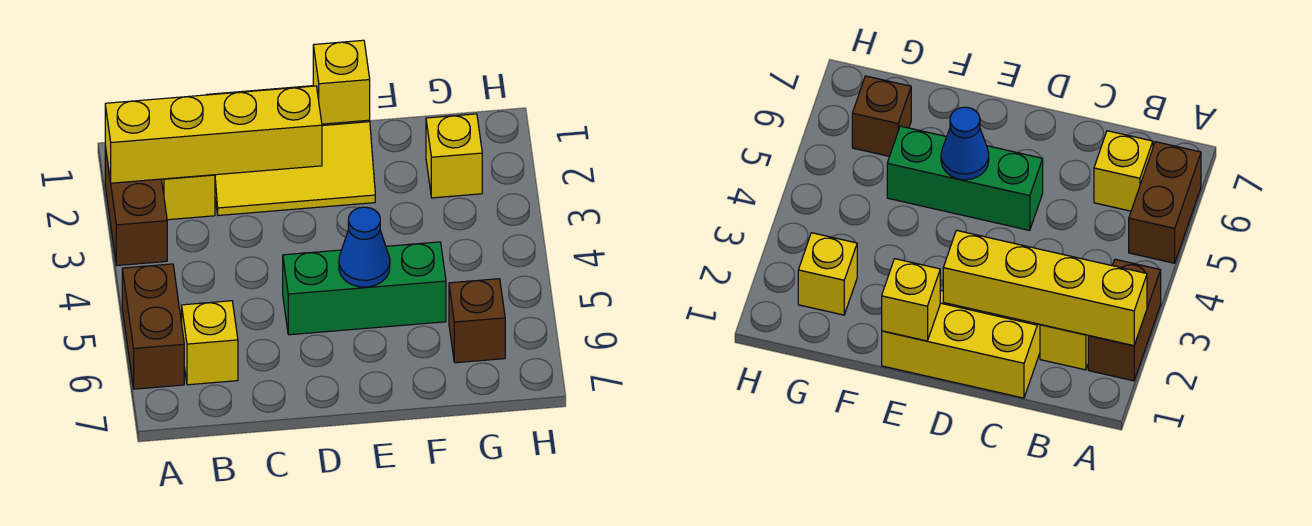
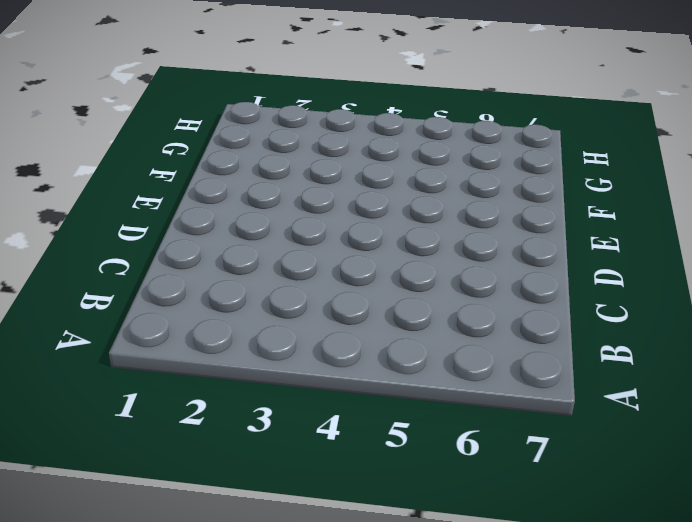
none -> brown 1x2 brick [105,147,167,265]
none -> brown 1x2 brick [122,264,184,389]

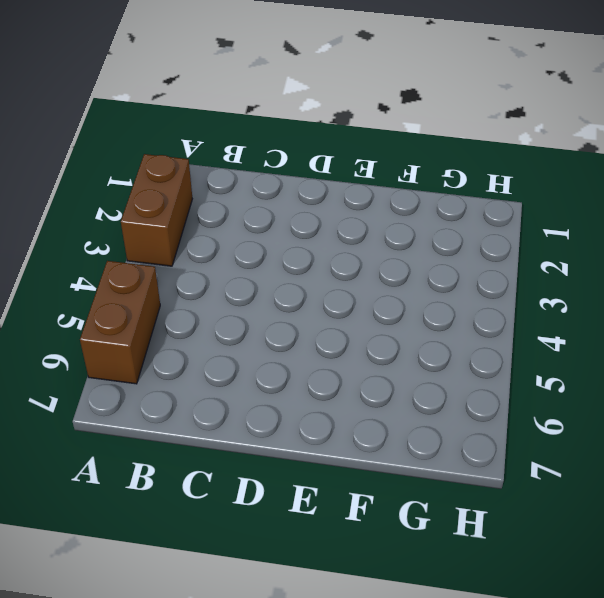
none -> yellow 1x1 brick [162,175,215,220]
none -> yellow 1x1 brick [182,301,238,385]

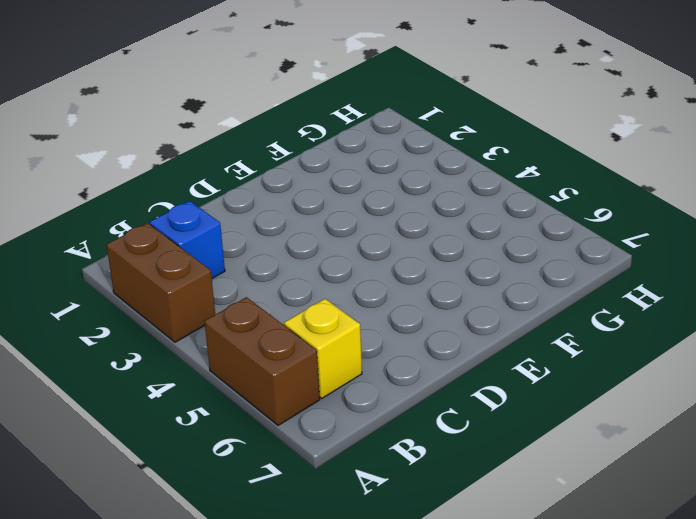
blue 1x1 brick [150,201,225,278] -> yellow 1x1 brick [162,175,215,220]
none -> yellow 2x3 slope [207,86,375,216]
none -> green 1x3 brick [283,242,446,335]

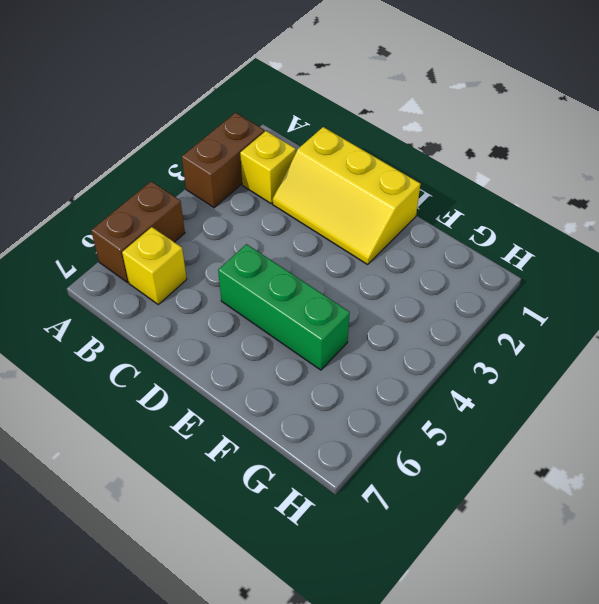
none -> yellow 1x1 brick [426,114,482,198]
none -> brown 1x1 brick [449,279,505,363]

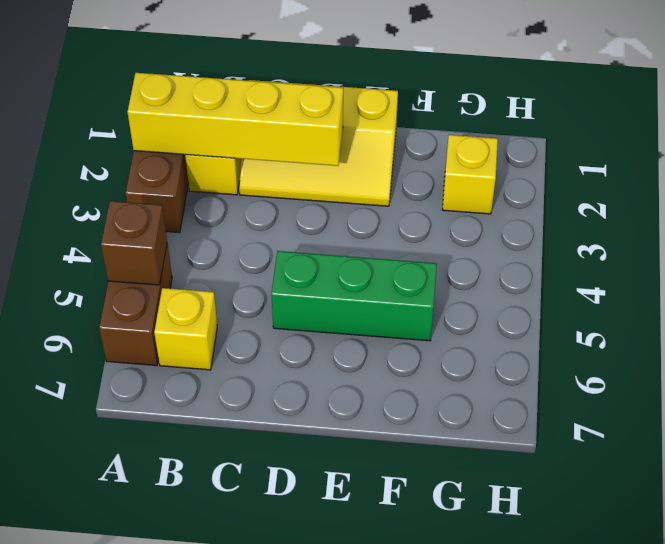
brown 1x1 brick [101,201,167,285] -> brown 1x1 brick moved to [449,279,505,363]
none -> yellow 1x1 brick [313,40,370,124]
none -> blue 1x1 cone [339,207,390,287]

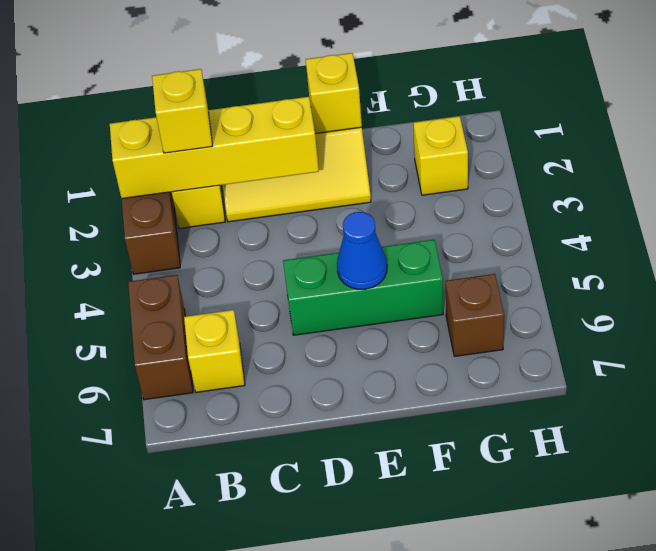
yellow 1x1 brick [152,69,212,153] -> none

